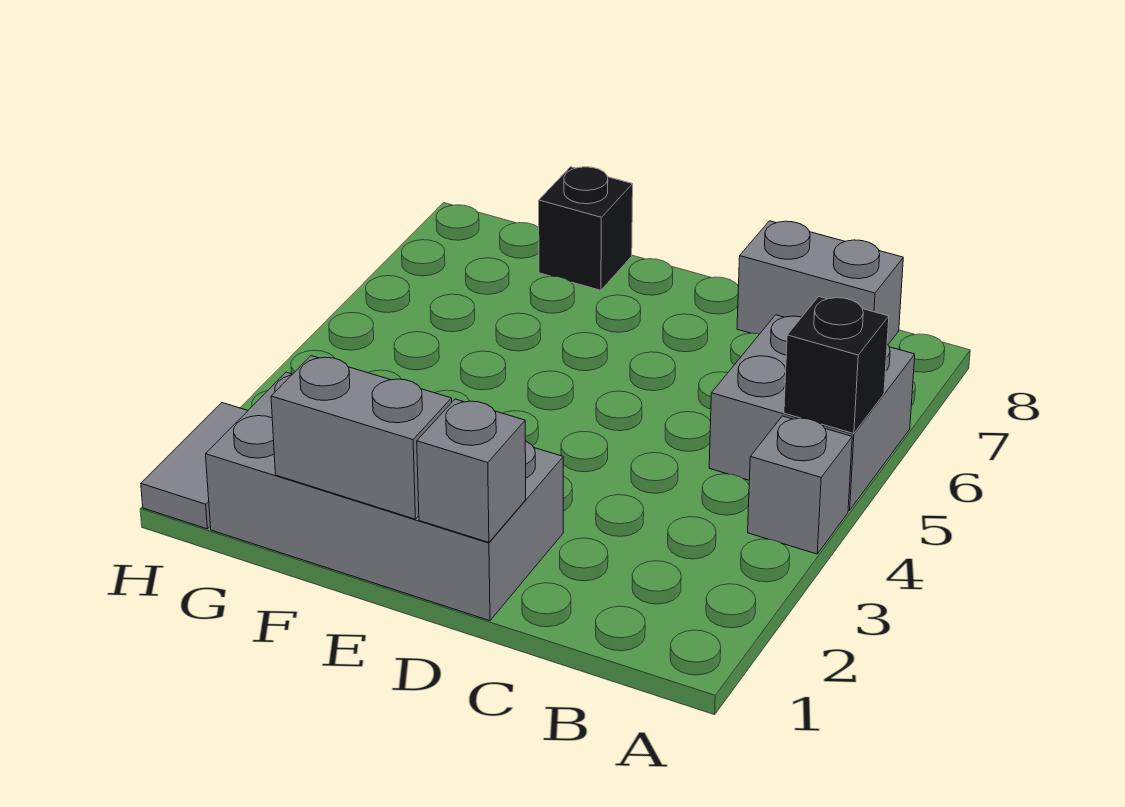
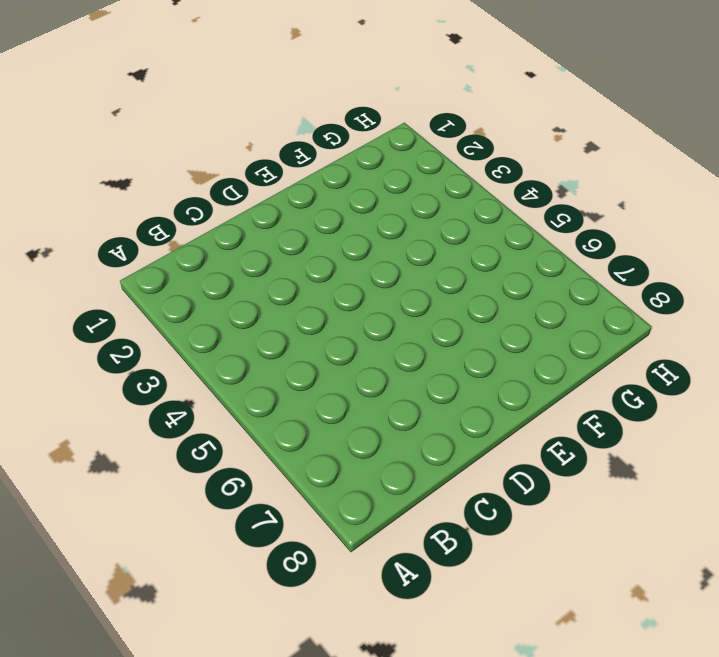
none -> grey 1x1 brick [748,416,852,554]
none -> grey 2x2 brick [709,315,915,510]

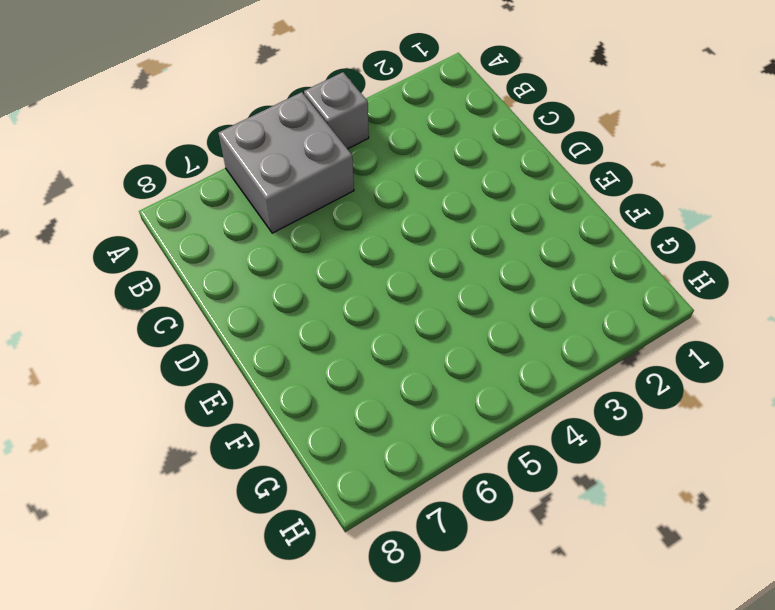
none -> grey 1x2 brick [737,221,903,345]
none -> grey 2x4 brick [206,372,563,621]

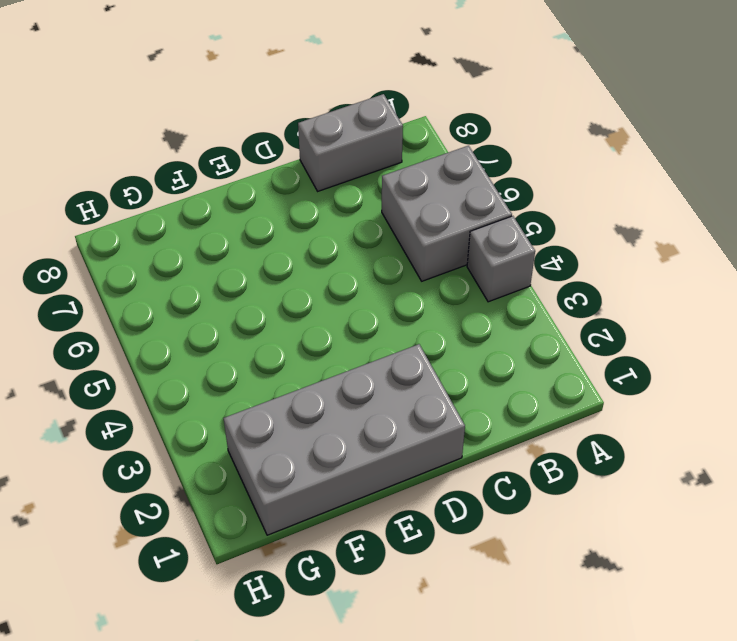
none -> black 1x1 brick [539,167,633,290]
none -> grey 1x2 tile [141,403,248,529]

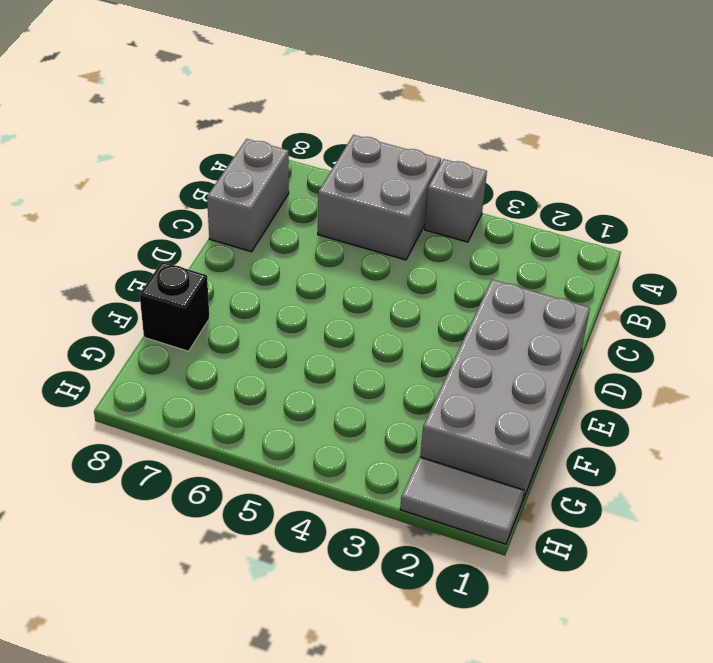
none -> black 1x1 brick [784,297,889,434]
none -> grey 1x1 brick [417,399,526,542]

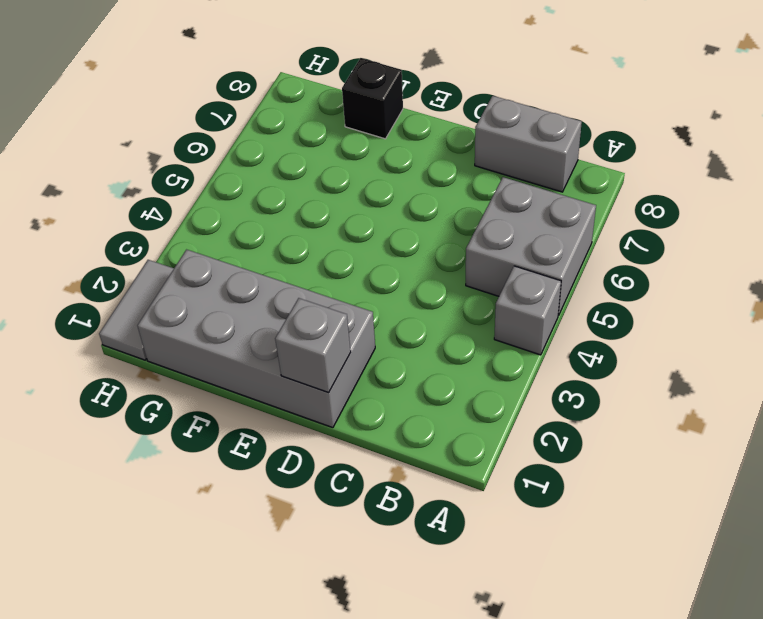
none -> black 1x1 brick [784,297,889,434]
none -> grey 1x2 brick [271,356,452,519]

